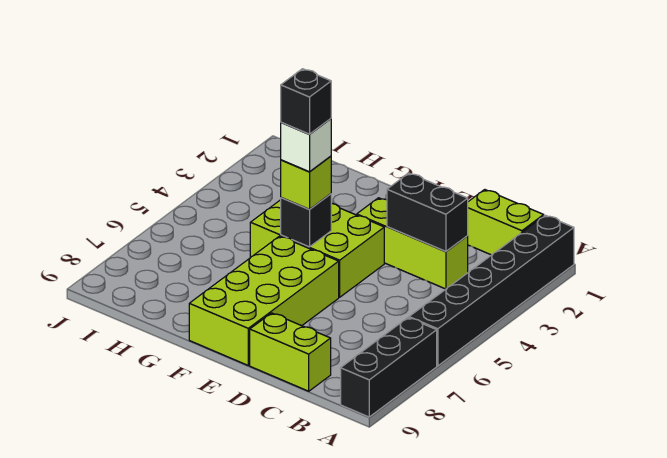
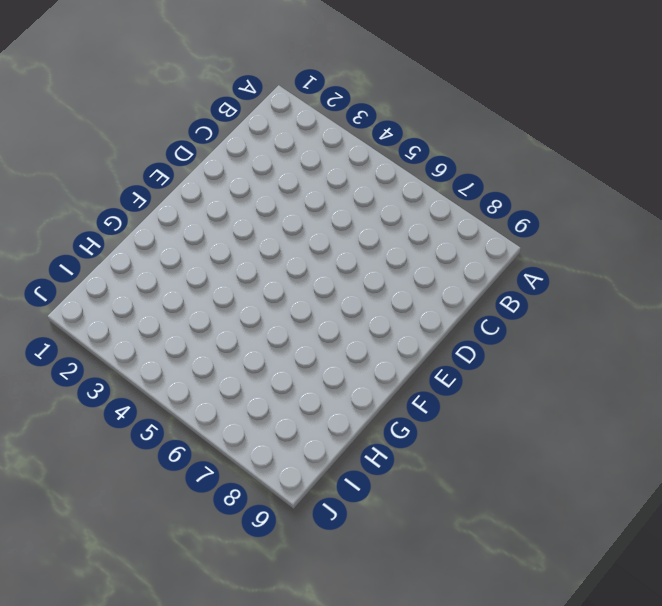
none -> black 1x6 brick [409,215,574,366]
none -> black 1x3 brick [341,318,437,417]
none -> lime 1x2 brick [468,190,544,255]

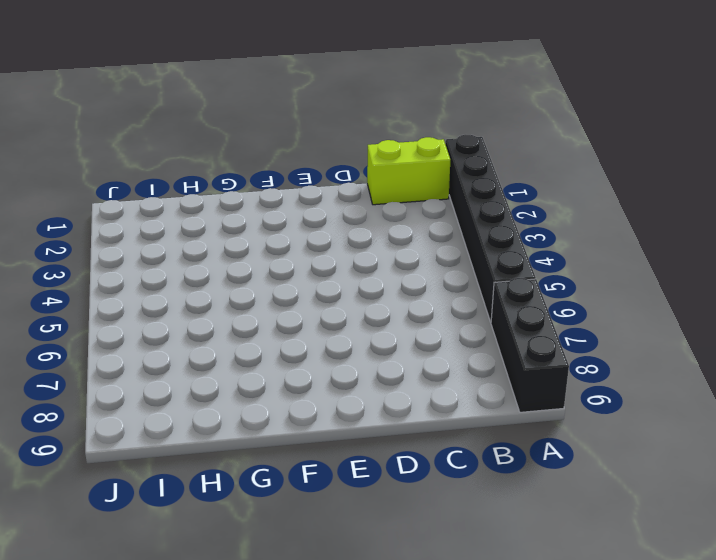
none -> lime 1x3 brick [357,198,468,289]
none -> lime 1x2 brick [250,313,331,391]
none -> lime 2x3 brick [250,200,384,297]

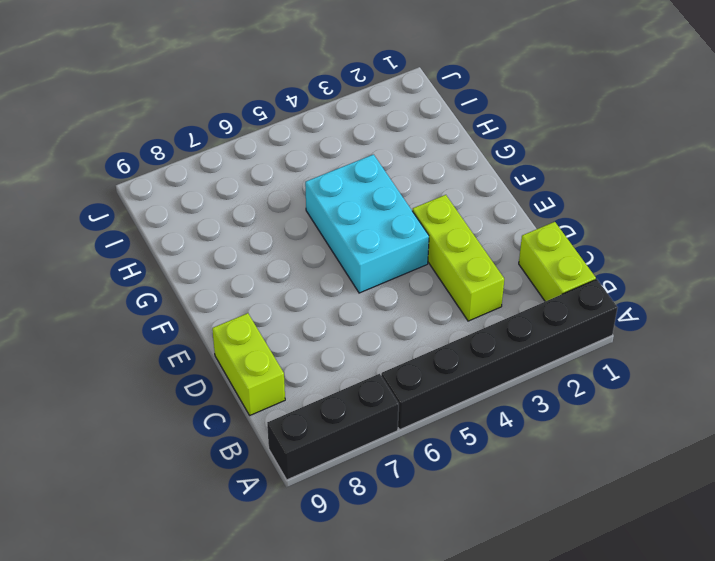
cyan 2x3 brick [305,155,429,293] -> lime 2x3 brick [250,200,384,297]
none -> lime 2x4 brick [189,236,339,365]
none -> black 1x2 brick [387,173,468,252]
none -> black 1x1 brick [281,194,331,247]

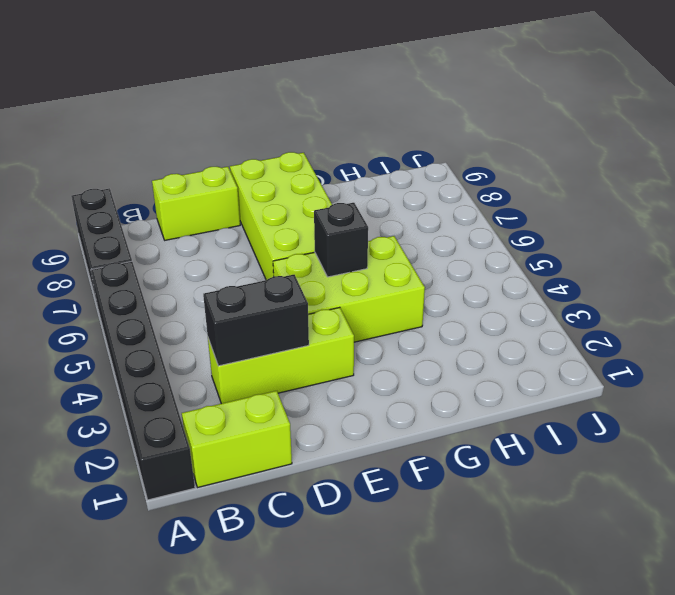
none -> lime 1x1 brick [281,156,331,209]
none -> white 1x1 brick [281,119,331,172]
none -> black 1x1 brick [281,69,331,134]

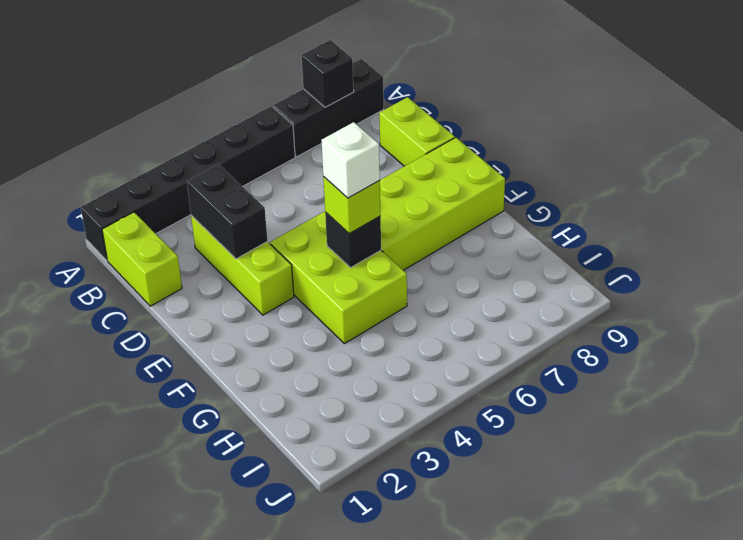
black 1x1 brick [301,40,354,107] -> black 1x1 brick moved to [281,69,331,134]

